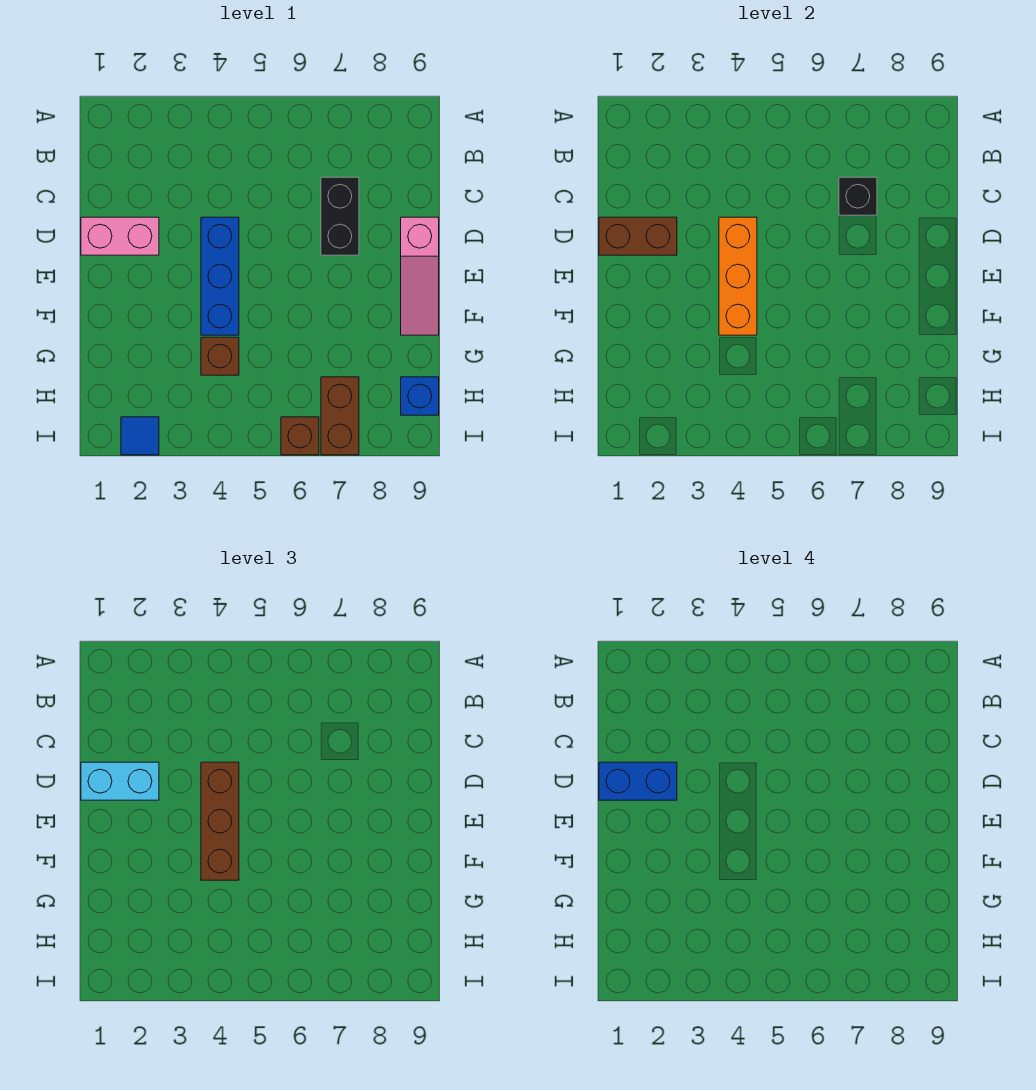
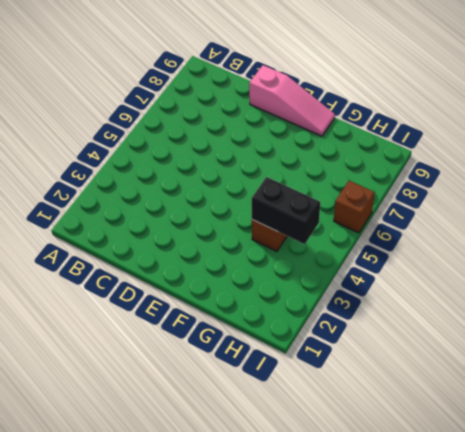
black 1x2 brick [252,177,320,244] -> black 1x2 brick moved to [321,177,359,255]
none -> pink 1x2 brick [81,217,159,255]
none -> blue 1x3 brick [201,217,239,335]
none -> brown 1x2 brick [321,377,359,455]

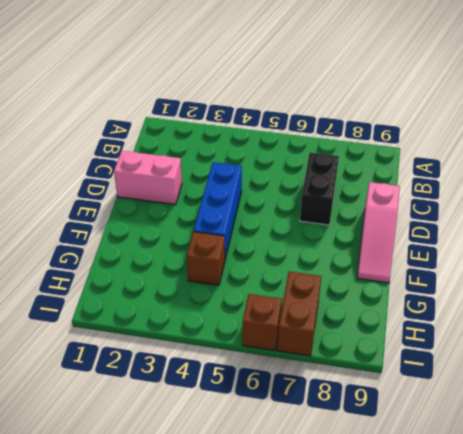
none -> blue 1x1 brick [401,377,439,415]
none -> blue 1x1 tile [121,417,159,455]
none -> black 1x1 brick [839,177,877,215]

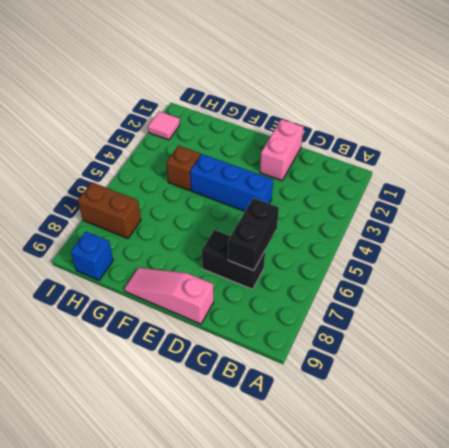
black 1x2 brick [228,198,279,271] -> black 1x1 brick [839,177,877,215]
pink 1x1 tile [148,111,180,140] -> blue 1x1 tile [121,417,159,455]
none -> brown 1x1 brick [281,417,319,455]
none -> brown 1x2 brick [599,217,677,255]
none -> orange 1x3 brick [719,217,757,335]

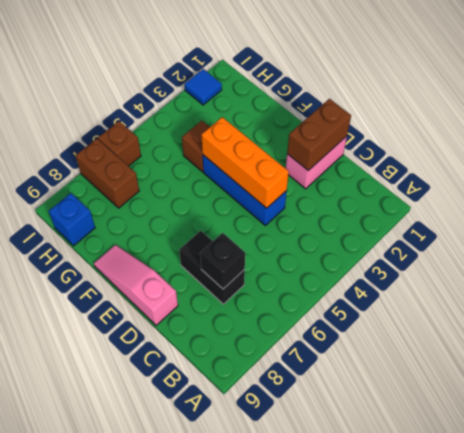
none -> cyan 1x2 brick [81,762,159,800]
none -> brown 1x3 brick [201,762,239,880]
none -> blue 1x2 brick [599,762,677,800]

